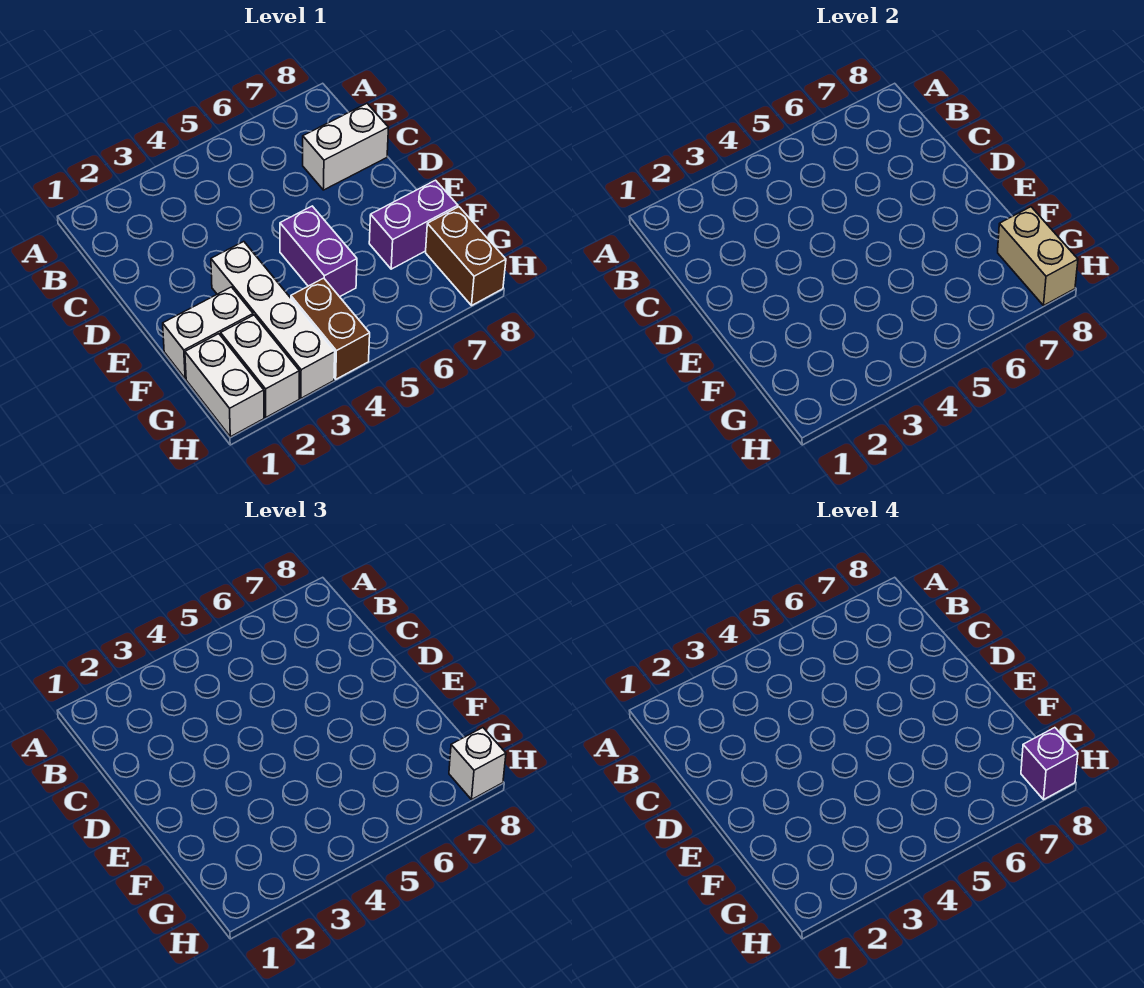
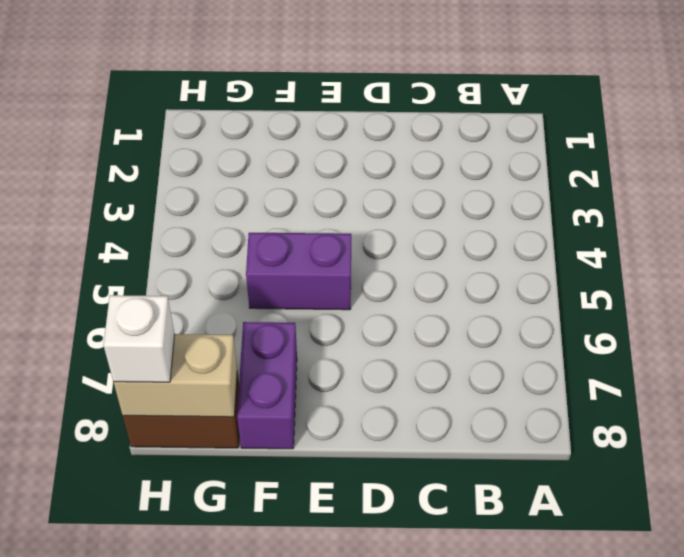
none -> white 1x2 brick [303,104,389,190]
none -> white 1x4 brick [211,242,335,398]
none -> white 1x2 brick [163,287,253,379]

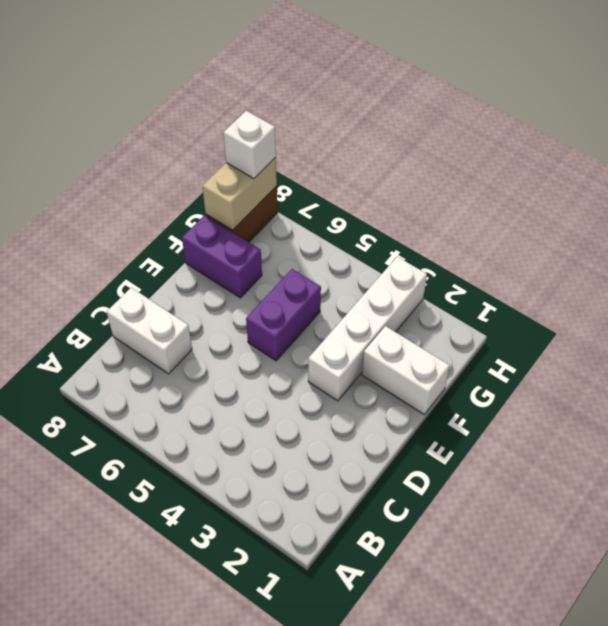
none -> white 1x2 brick [185,334,264,437]
none -> white 1x2 brick [221,315,299,417]
none -> brown 1x2 brick [291,278,370,379]

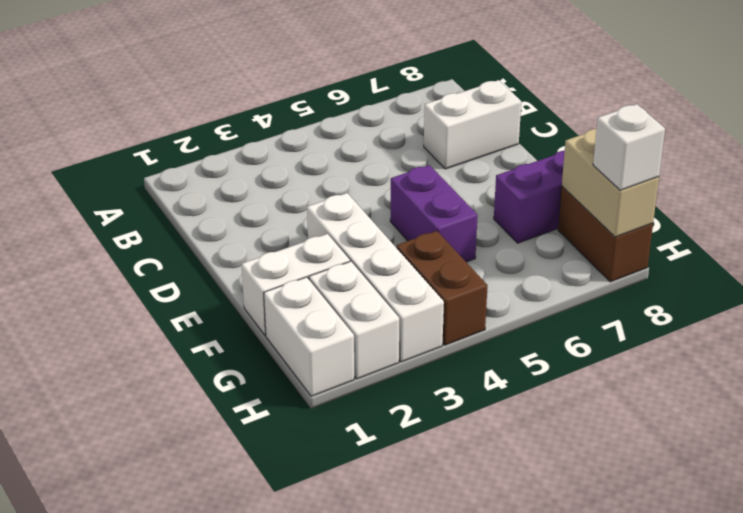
none -> purple 1x1 brick [1021,728,1078,799]

